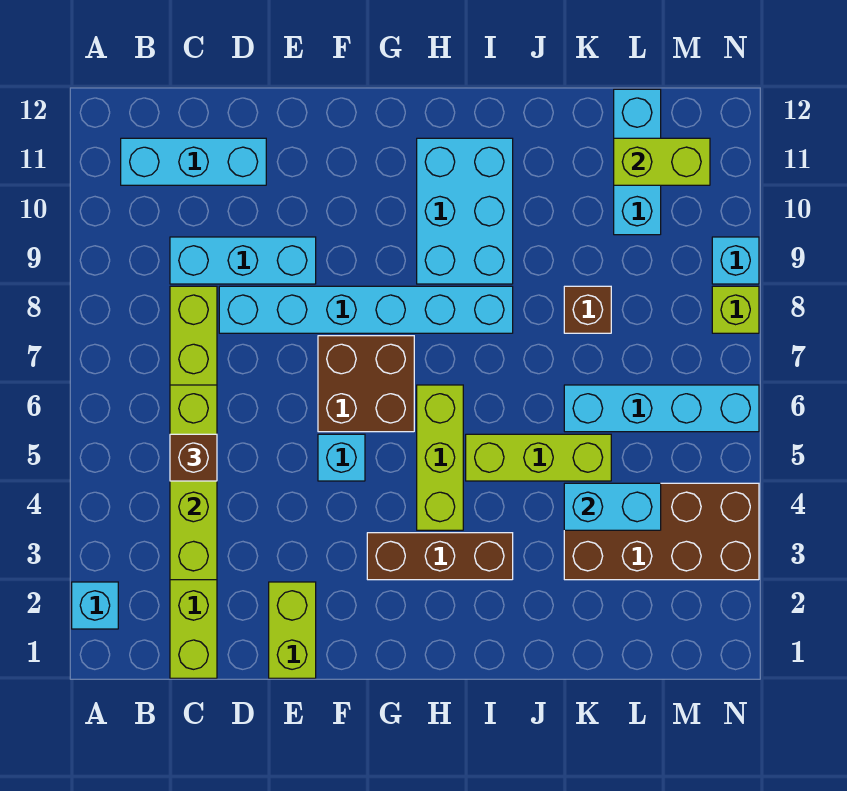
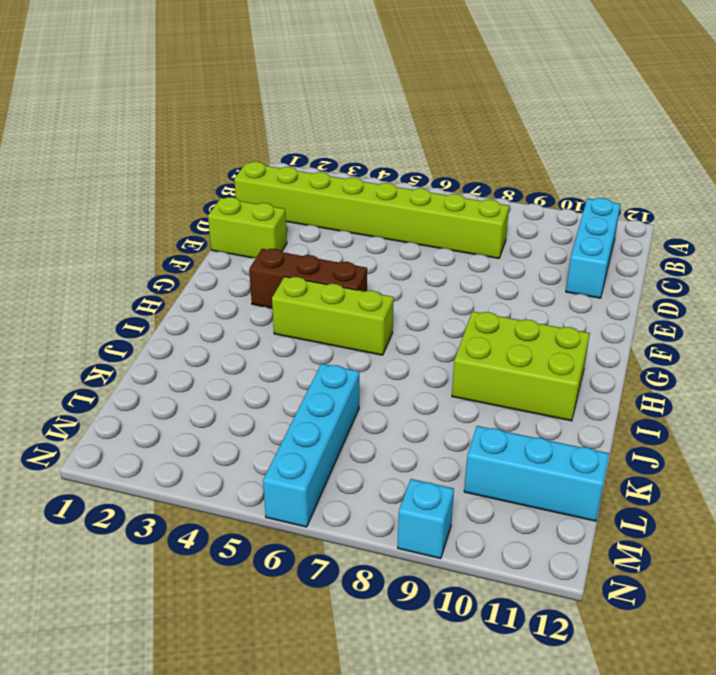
brown 1x3 brick [249,249,367,308] -> brown 1x3 brick turned to [367,533,513,580]
lime 2x3 brick [452,311,590,421] -> cyan 2x3 brick [417,138,513,284]
none -> cyan 1x1 brick [72,582,118,629]
none -> cyan 1x3 brick [170,237,316,284]
none -> cyan 1x6 brick [219,286,513,333]

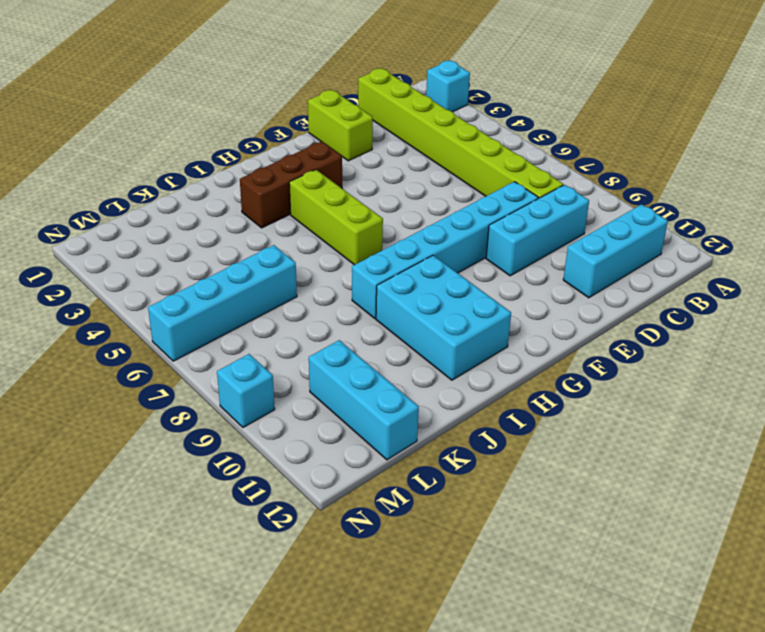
none -> cyan 1x1 brick [318,434,365,481]
none -> brown 2x2 brick [318,336,414,432]
none -> lime 1x3 brick [466,434,611,481]

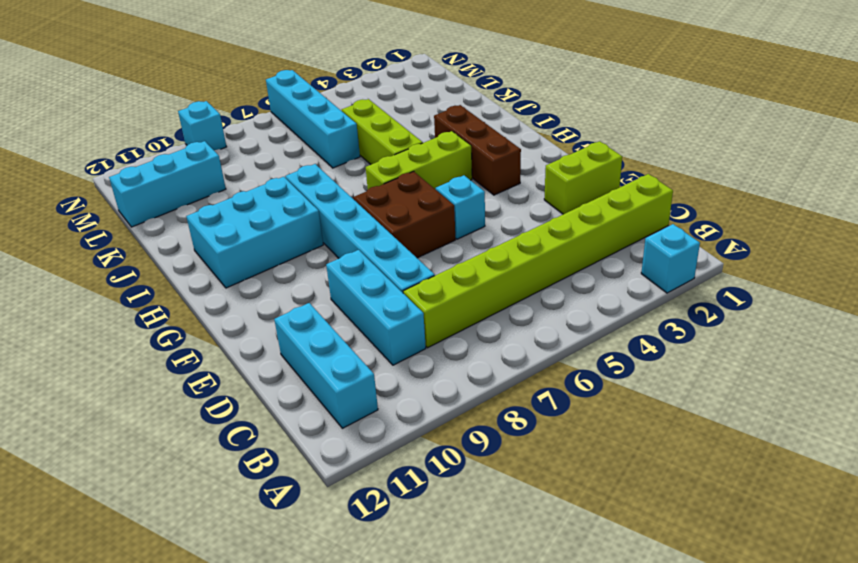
none -> brown 2x4 brick [564,483,759,580]
none -> brown 1x1 brick [564,286,611,333]
none -> lime 1x1 brick [712,286,759,333]

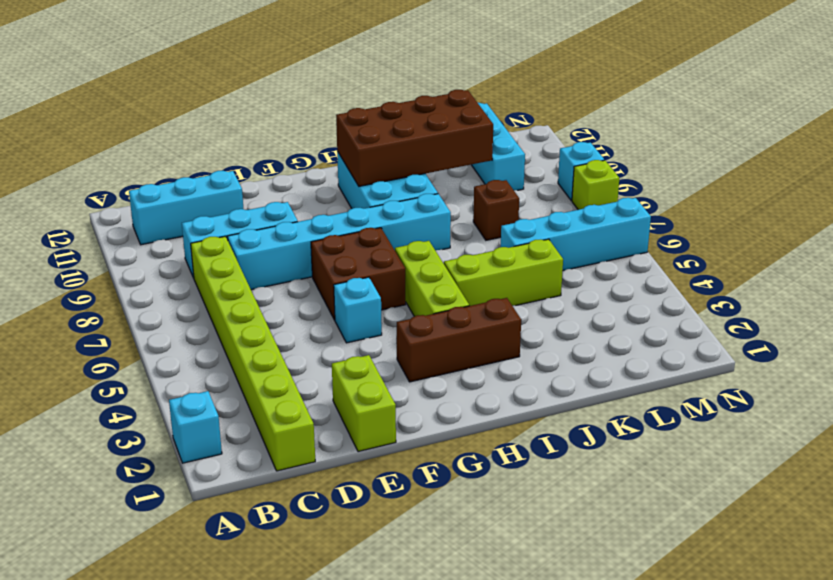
brown 2x4 brick [336,90,493,186] -> brown 2x4 brick moved to [564,483,759,580]
none -> lime 1x4 brick [170,385,217,580]
none -> cyan 1x2 brick [564,483,661,530]
none -> lime 1x2 brick [614,138,710,185]

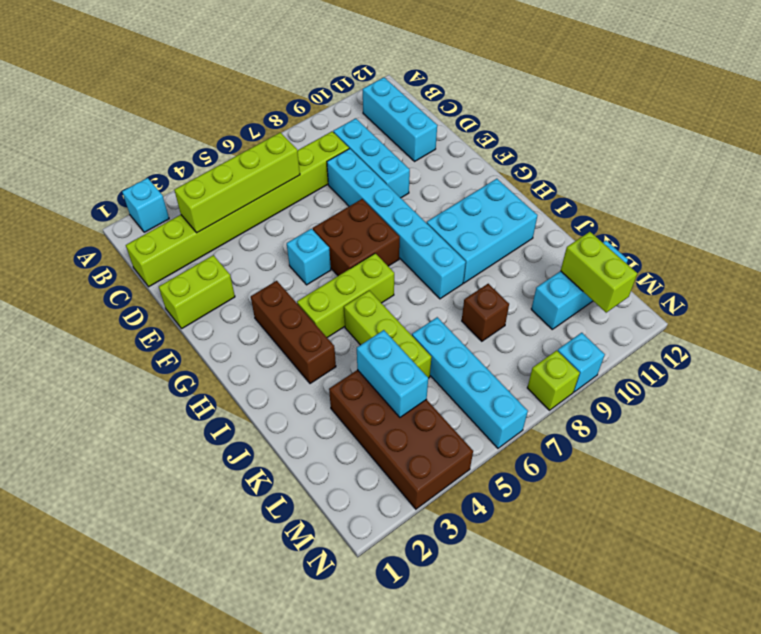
none -> brown 1x1 brick [170,434,217,481]

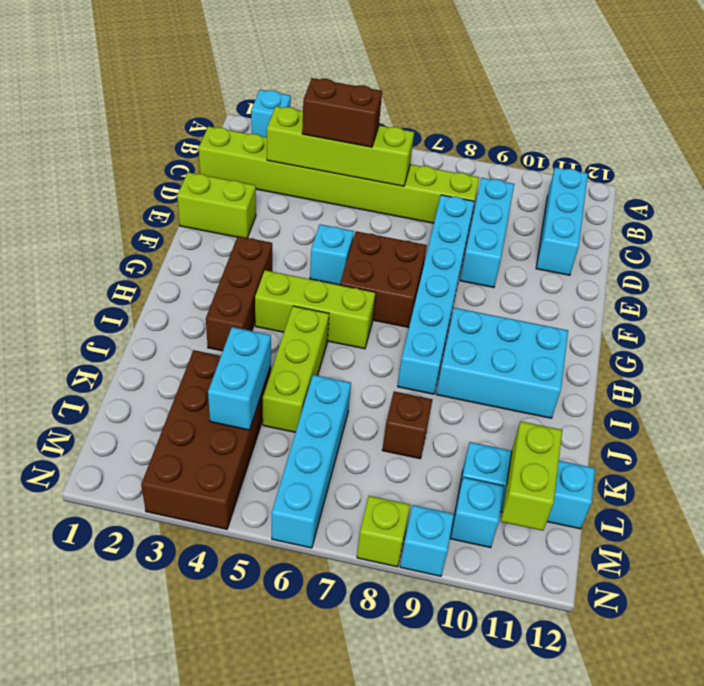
brown 1x2 brick [302,78,382,147] -> brown 1x1 brick [170,434,217,481]
cyan 1x1 brick [450,477,504,548] -> none

